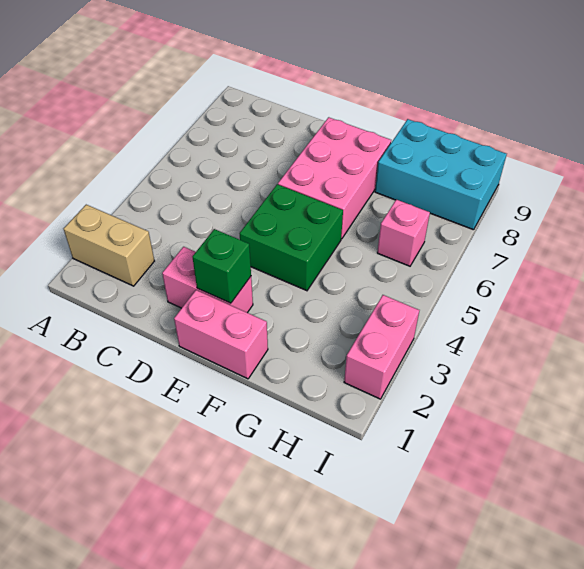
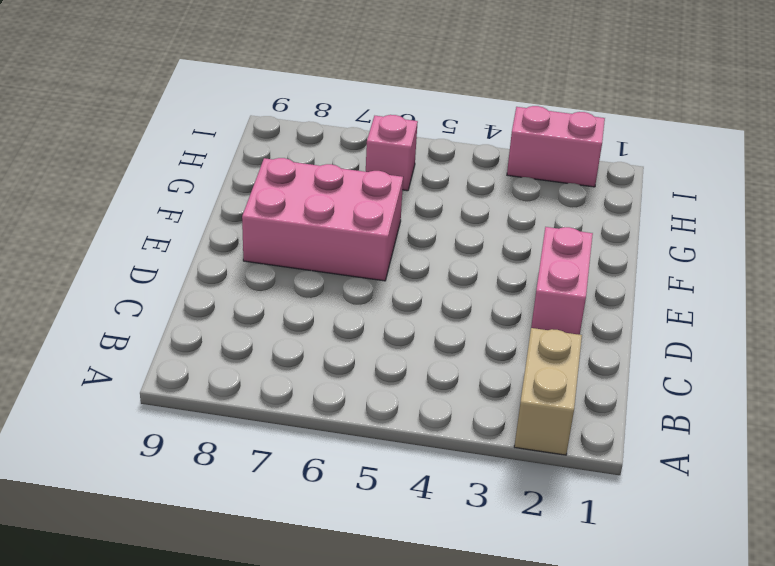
none -> pink 1x2 brick [174,290,268,379]
none -> green 2x2 brick [239,184,343,291]

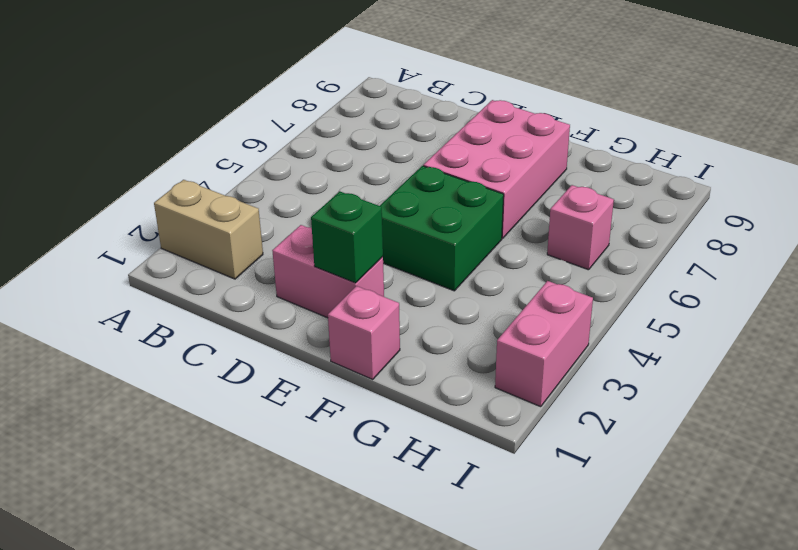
pink 1x1 brick [328,286,400,379] -> pink 1x2 brick [174,290,268,379]
none -> cyan 2x3 brick [375,119,507,230]

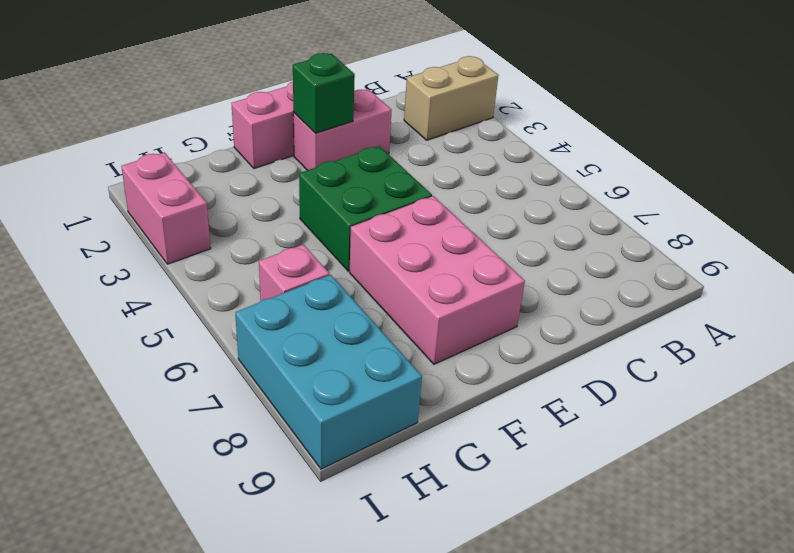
cyan 2x3 brick [235,275,422,469] -> cyan 2x3 brick turned to [375,119,507,230]

